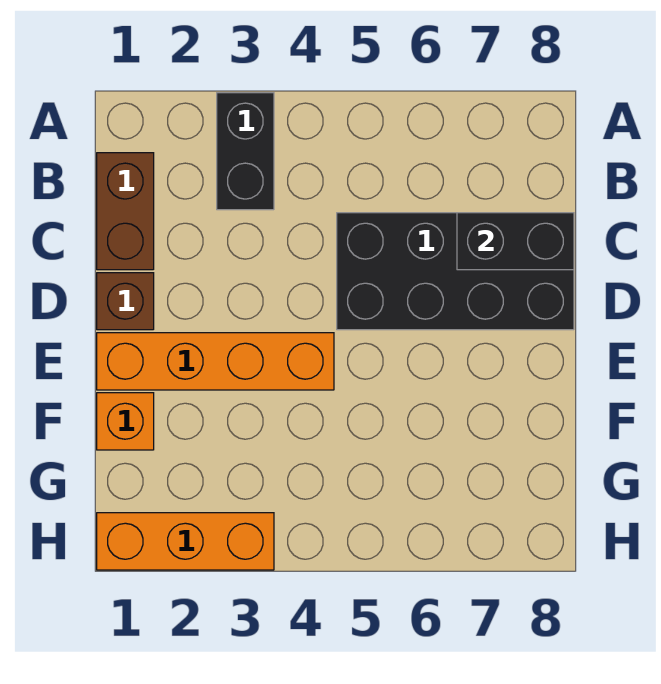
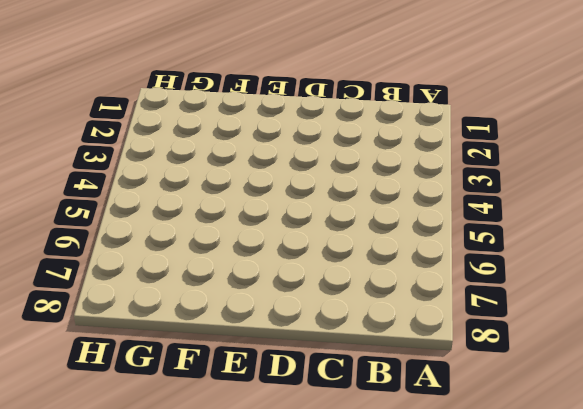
none -> black 1x2 brick [217,93,274,210]
none -> brown 1x2 brick [97,153,154,270]

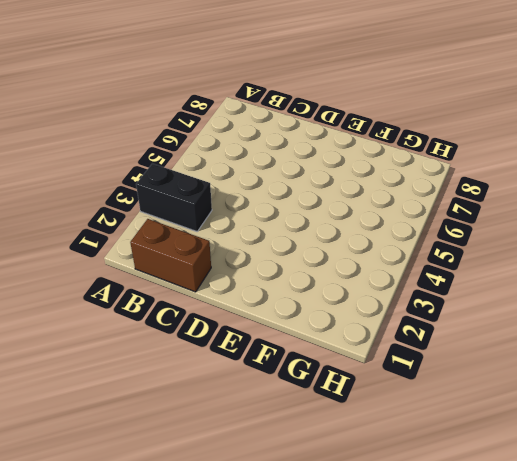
none -> black 2x4 brick [337,213,574,330]
none -> brown 1x1 brick [97,273,154,330]

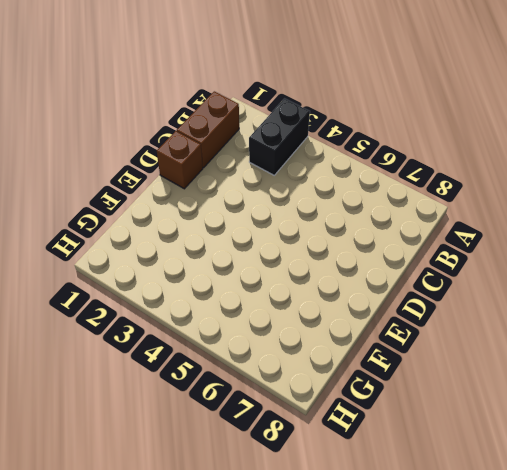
none -> black 2x4 brick [337,213,574,330]
none -> orange 1x4 brick [97,333,334,390]

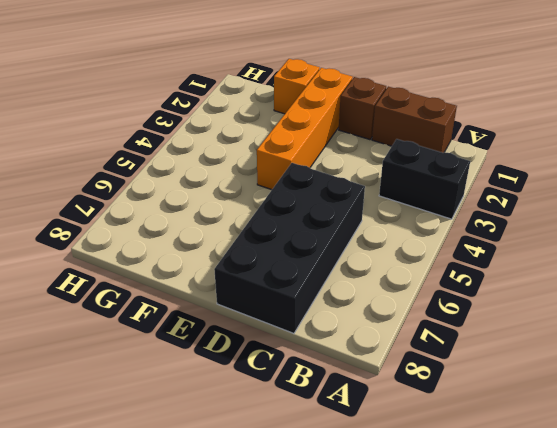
none -> orange 1x3 brick [97,513,274,570]
none -> black 1x2 brick [457,213,574,270]

